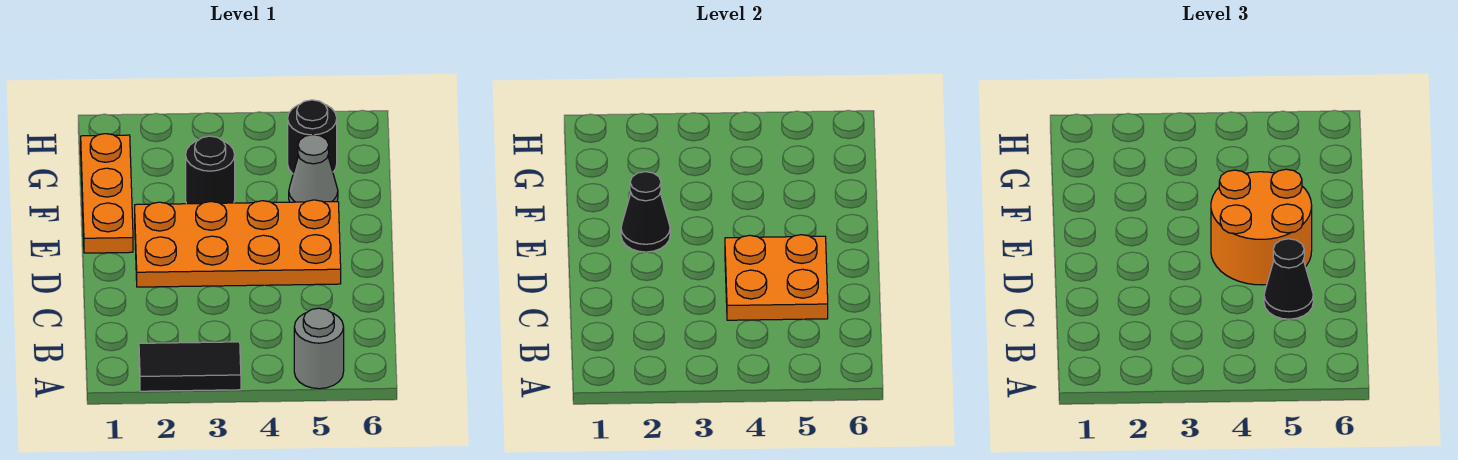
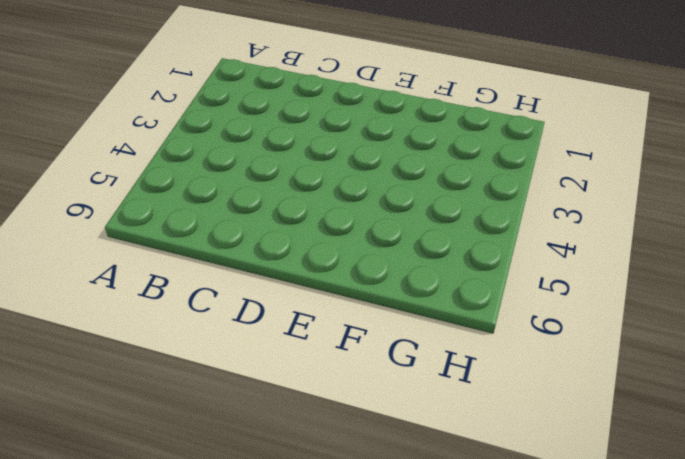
none -> black 1x2 tile [139,342,241,391]
none -> grey 1x1 round brick [294,308,344,389]

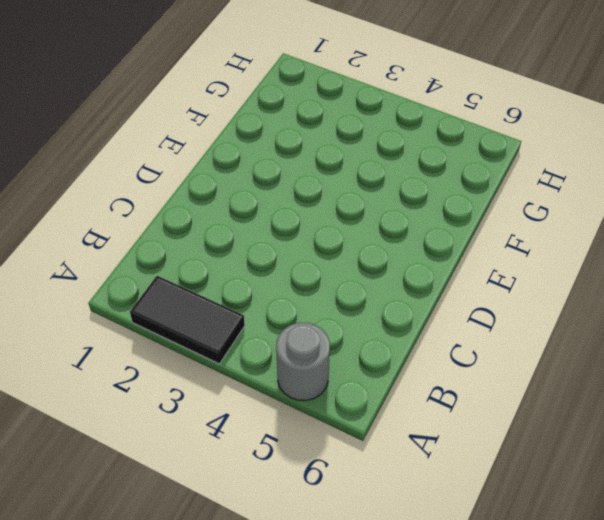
none -> orange 2x4 plate [135,200,341,287]
none -> orange 1x3 plate [81,134,133,253]

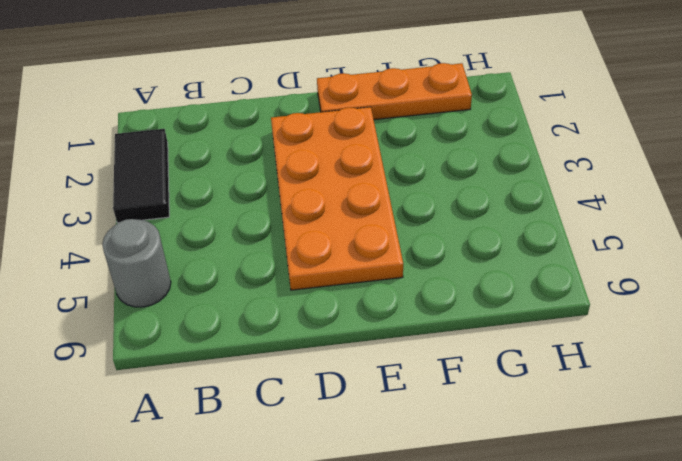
none -> black 1x1 round brick [186,136,235,204]
none -> grey 1x1 cone [289,135,338,202]

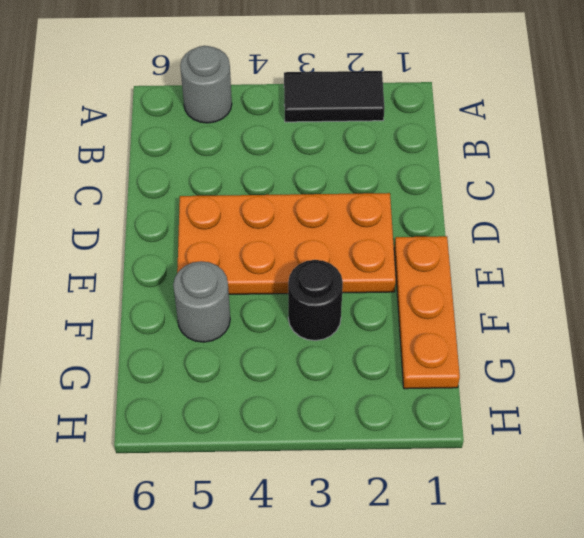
grey 1x1 round brick [173,261,230,342] -> grey 1x1 cone [289,135,338,202]
none -> black 1x1 round brick [288,100,337,174]
none -> orange 2x2 plate [725,235,828,320]

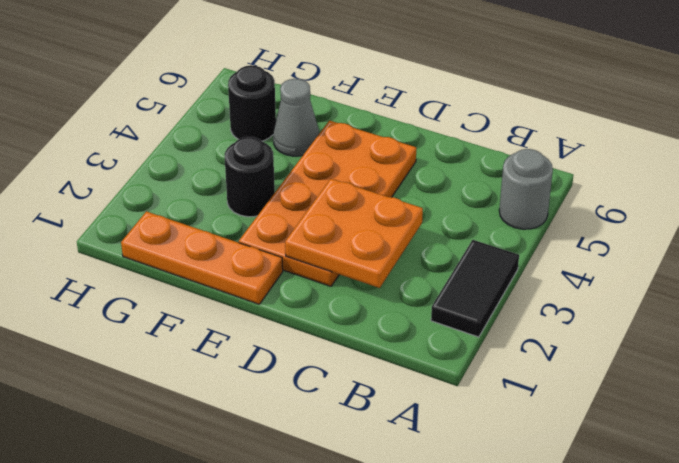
orange 2x2 plate [285,179,423,288] -> orange 2x2 plate moved to [725,235,828,320]
none -> black 1x1 cone [621,172,670,252]
none -> black 1x1 cone [1264,239,1313,319]

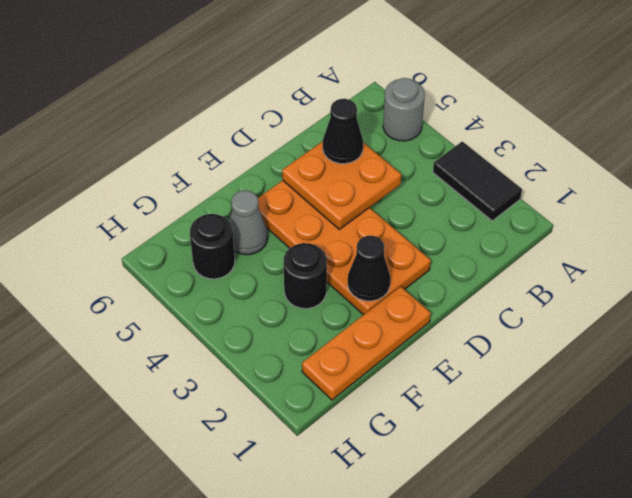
none -> orange 2x2 round brick [1211,169,1312,285]

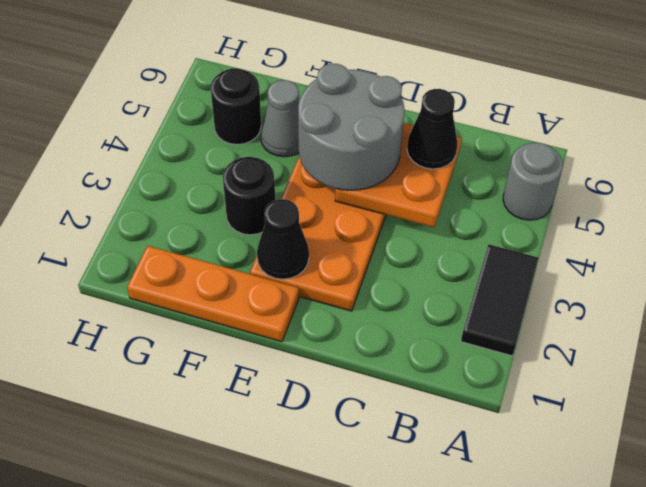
grey 2x2 round brick [298,64,404,190] -> orange 2x2 round brick [1211,169,1312,285]

